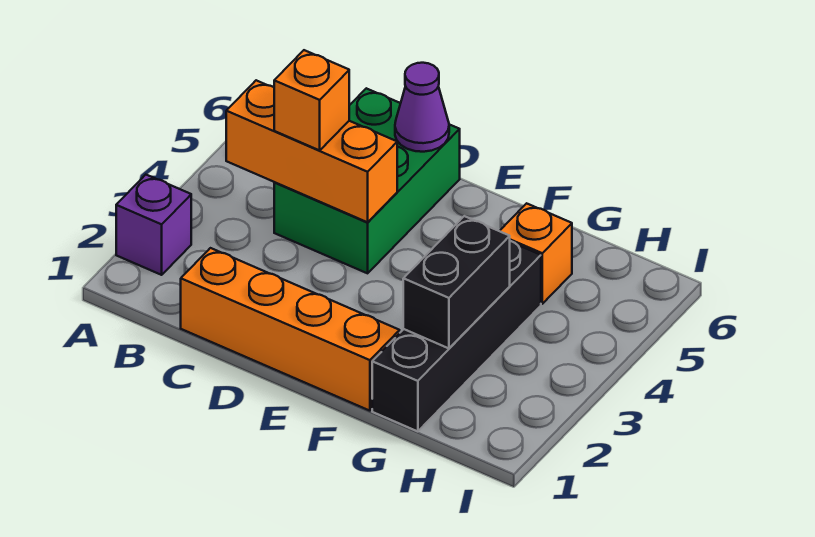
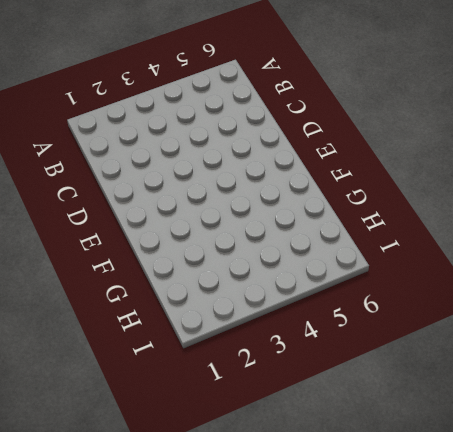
none -> purple 1x1 brick [116,175,191,275]
none -> orange 1x4 brick [181,248,400,411]

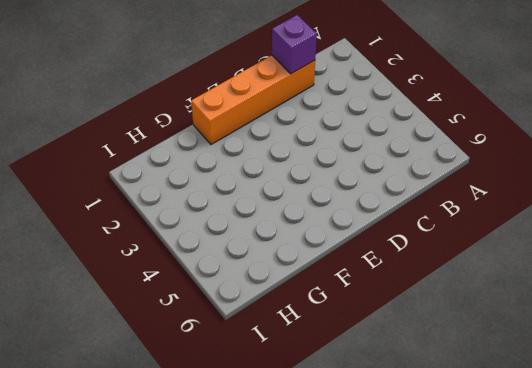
purple 1x1 brick [272,15,317,74] -> purple 1x1 brick moved to [116,175,191,275]
none -> green 2x3 brick [274,88,460,273]
none -> black 1x4 brick [372,241,541,431]

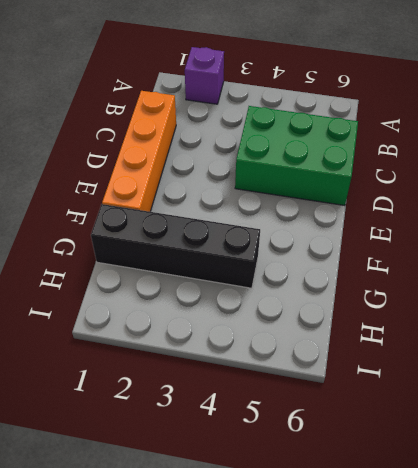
none -> orange 1x1 brick [500,203,572,304]
none -> orange 1x3 brick [226,80,397,222]

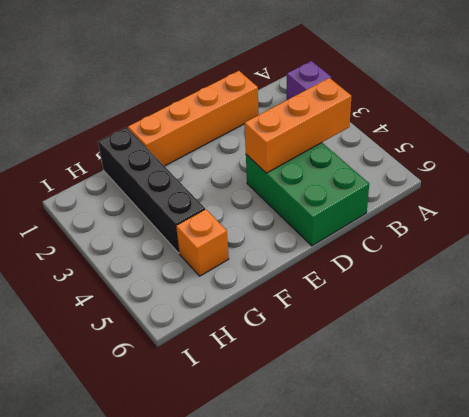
none -> purple 1x1 cone [395,63,449,152]
none -> black 1x2 brick [403,216,510,348]

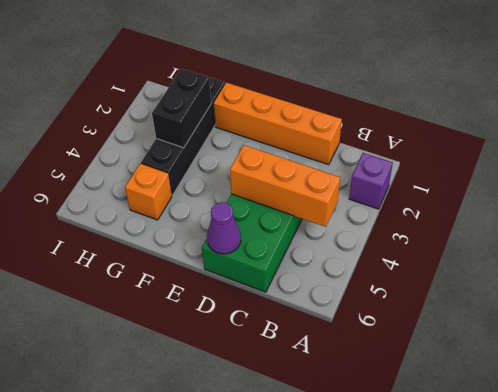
none -> orange 1x1 brick [274,50,349,150]

